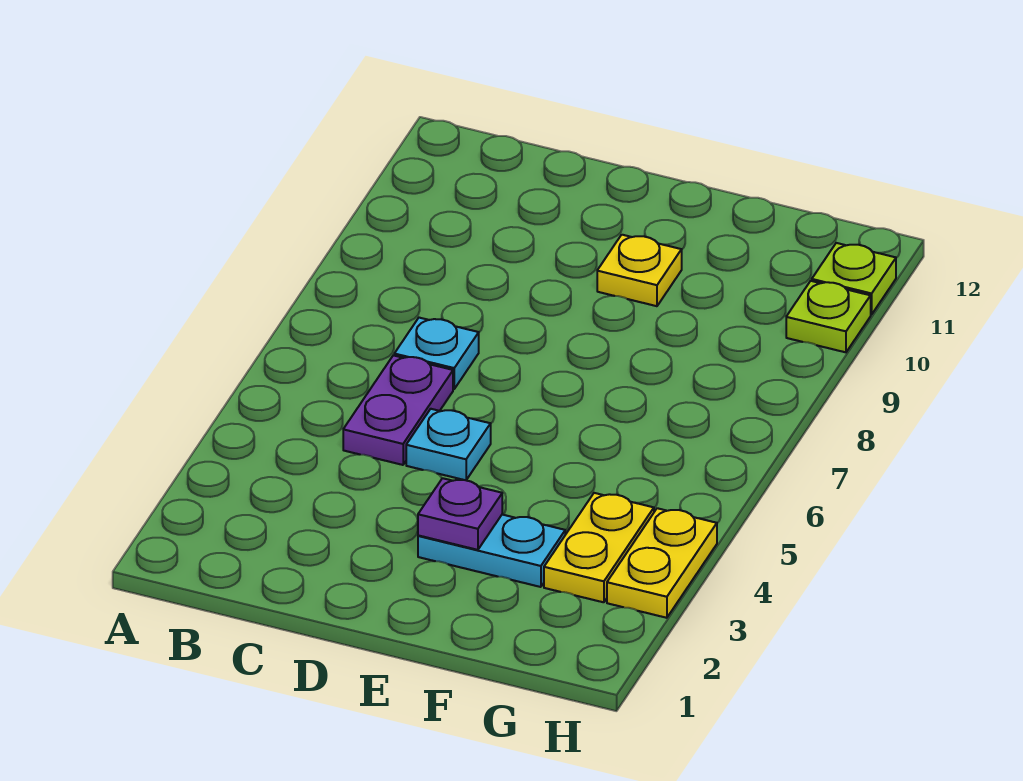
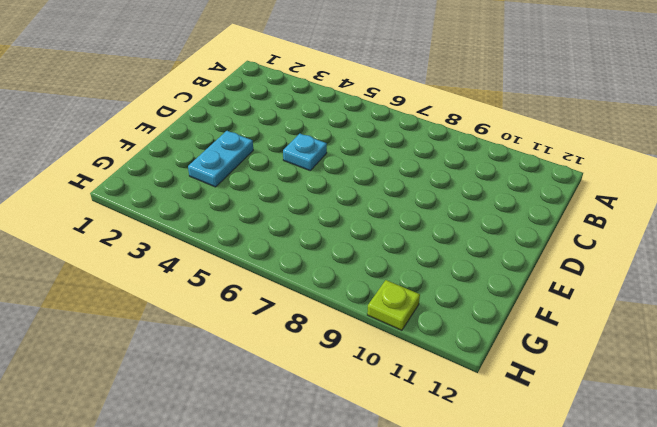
none -> purple 1x2 plate [343,355,453,465]
none -> cyan 1x1 plate [394,318,479,389]

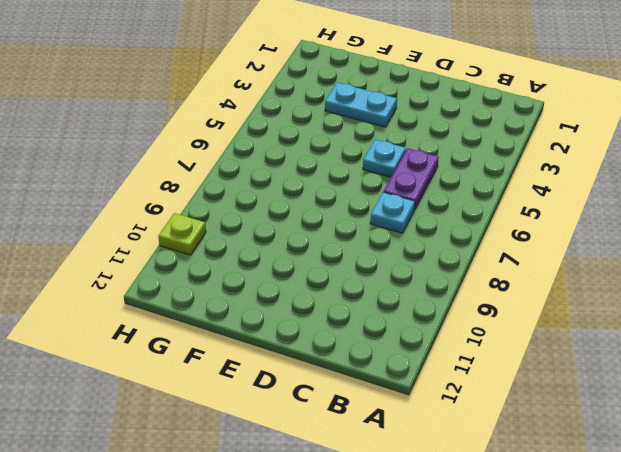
none -> yellow 1x1 plate [597,235,682,306]
none -> yellow 1x2 plate [544,493,654,602]

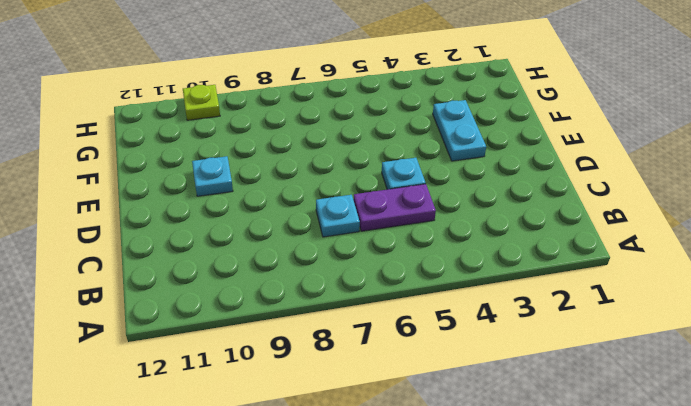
cyan 1x1 plate [192,156,233,196] -> yellow 1x1 plate [597,235,682,306]
none -> yellow 1x2 plate [544,493,654,602]
none -> yellow 1x2 plate [607,508,717,618]

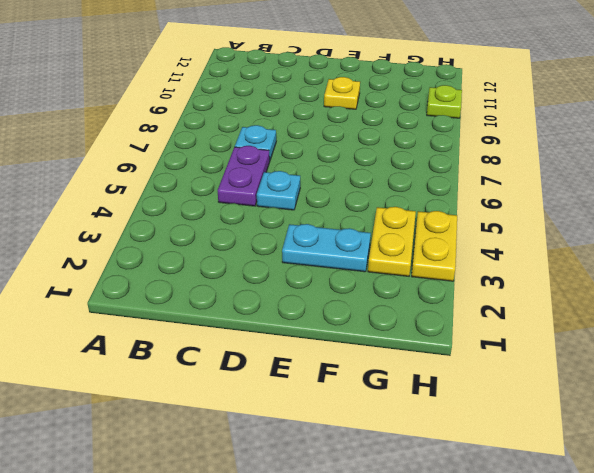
none -> lime 1x1 plate [812,243,896,314]
none -> purple 1x1 plate [418,478,502,550]

